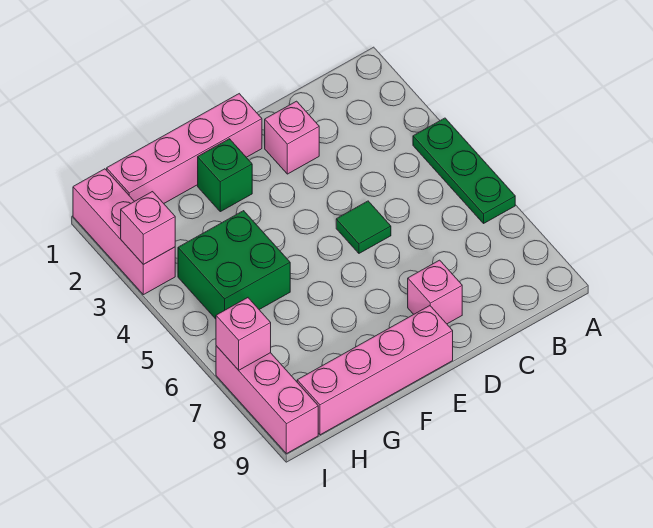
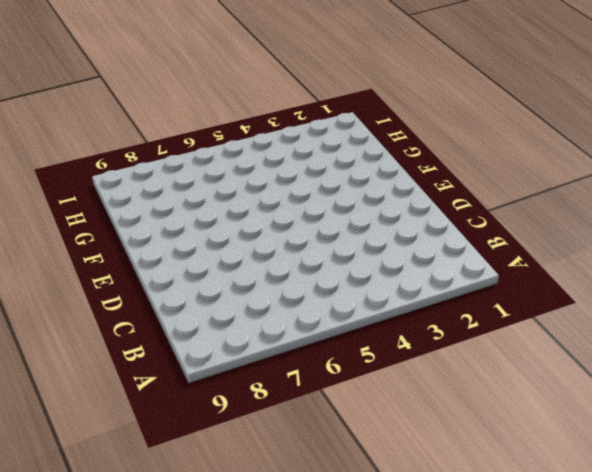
none -> green 1x3 plate [413,118,515,223]
none -> pink 1x1 brick [265,101,319,174]
none -> green 1x1 tile [336,201,391,253]

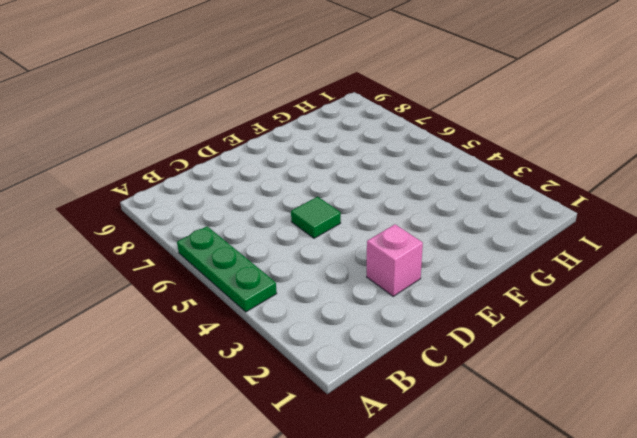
none -> pink 1x1 brick [408,260,462,324]
none -> pink 1x4 brick [107,94,262,203]
none -> pink 1x4 brick [297,306,453,435]

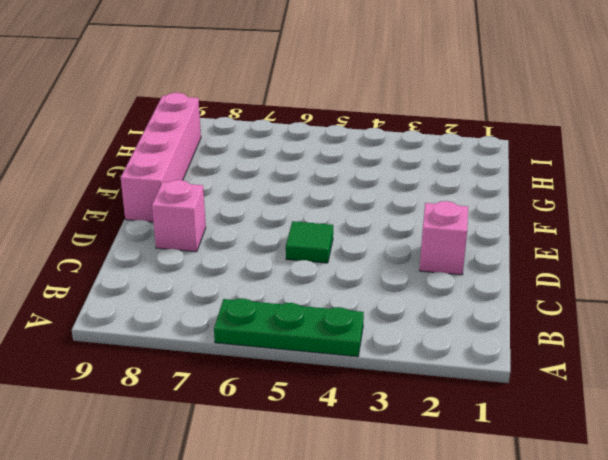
none -> pink 1x4 brick [107,94,262,203]
none -> green 1x1 brick [198,139,252,212]
none -> green 2x2 brick [178,211,290,319]

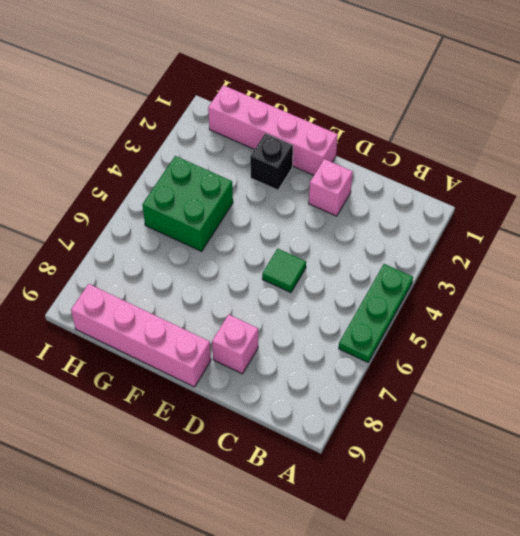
black 1x1 brick [250,133,293,190] -> green 1x1 brick [198,139,252,212]
none -> pink 1x3 brick [73,169,175,295]
none -> pink 1x3 brick [216,346,318,454]
none -> pink 1x1 brick [121,192,175,264]

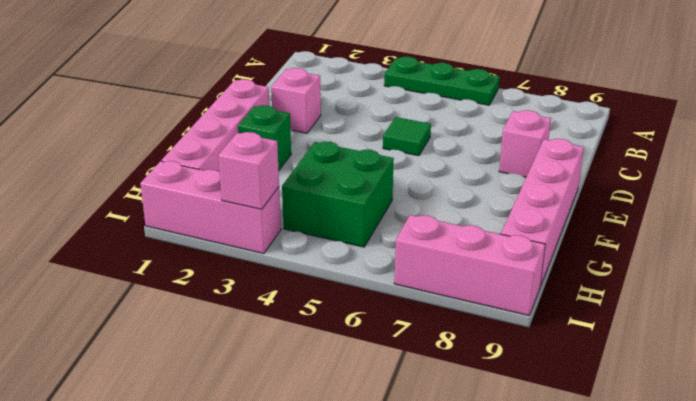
none -> pink 1x1 brick [216,298,271,370]

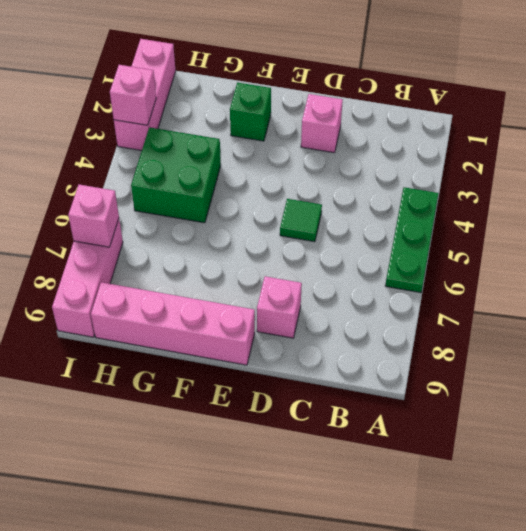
none -> pink 1x4 brick [107,94,262,203]

